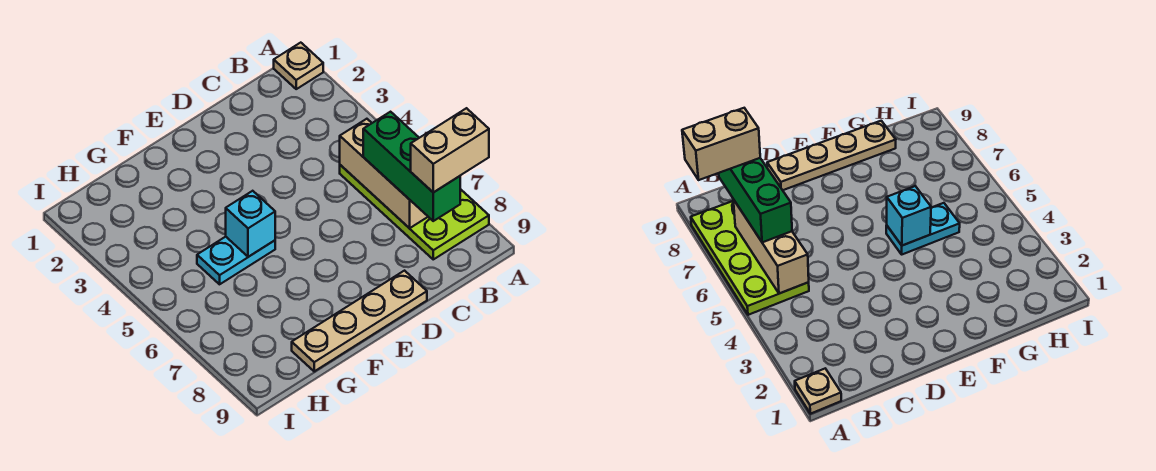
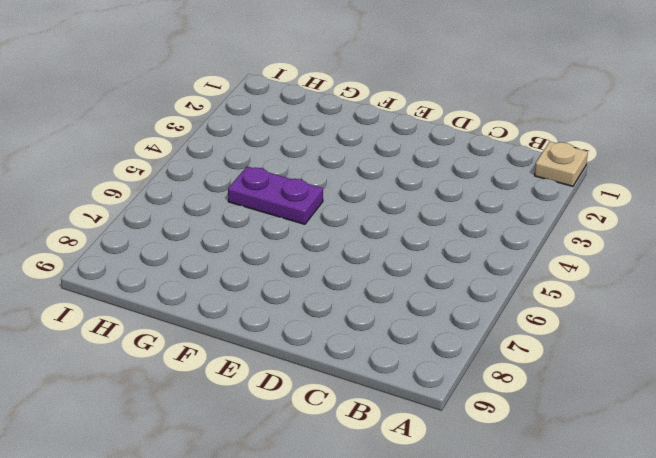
purple 1x2 plate [228,166,323,224] -> cyan 1x2 plate [197,237,275,284]
none -> lime 2x4 plate [340,165,489,259]
none -> tan 1x4 plate [292,271,427,371]

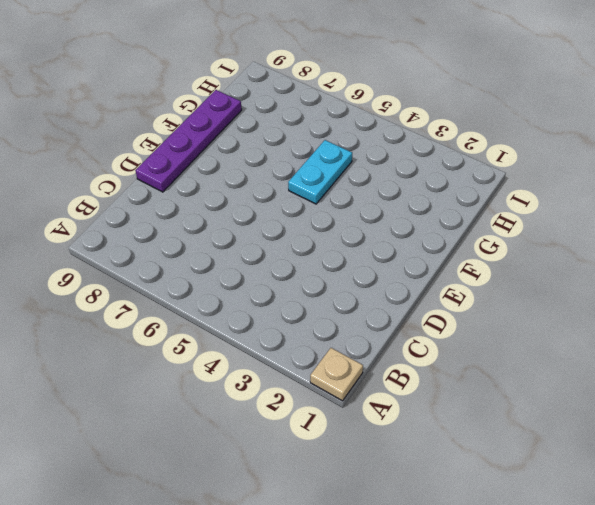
purple 1x4 plate [135,90,242,192] -> tan 1x4 plate [292,271,427,371]
none -> lime 2x4 plate [340,165,489,259]
none -> tan 1x3 brick [340,119,428,228]

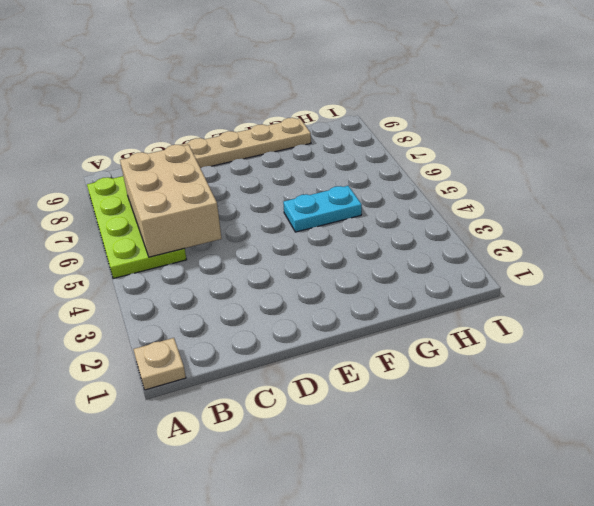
tan 2x3 brick [120,145,222,257] -> tan 1x3 brick [340,119,428,228]
none -> cyan 1x1 brick [226,191,275,257]
none -> green 1x3 brick [363,112,460,221]

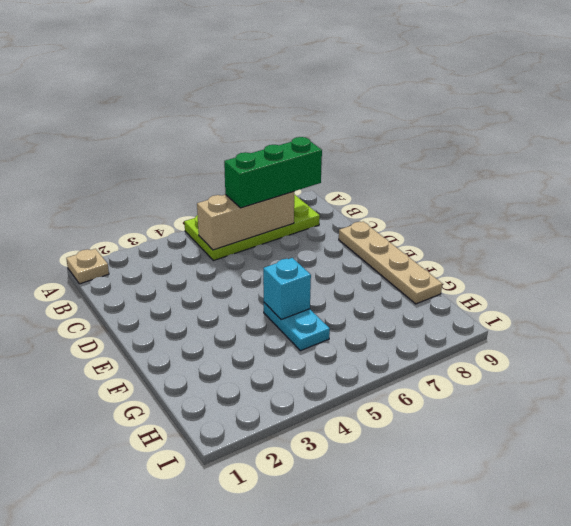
none -> tan 1x2 brick [411,108,489,192]

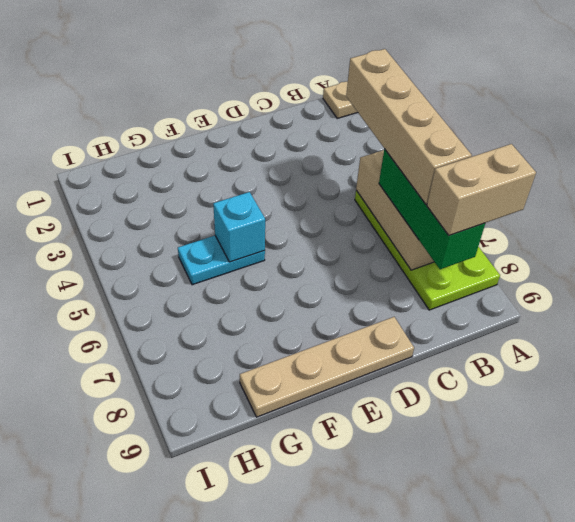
tan 1x4 brick [346,49,472,204] -> none

